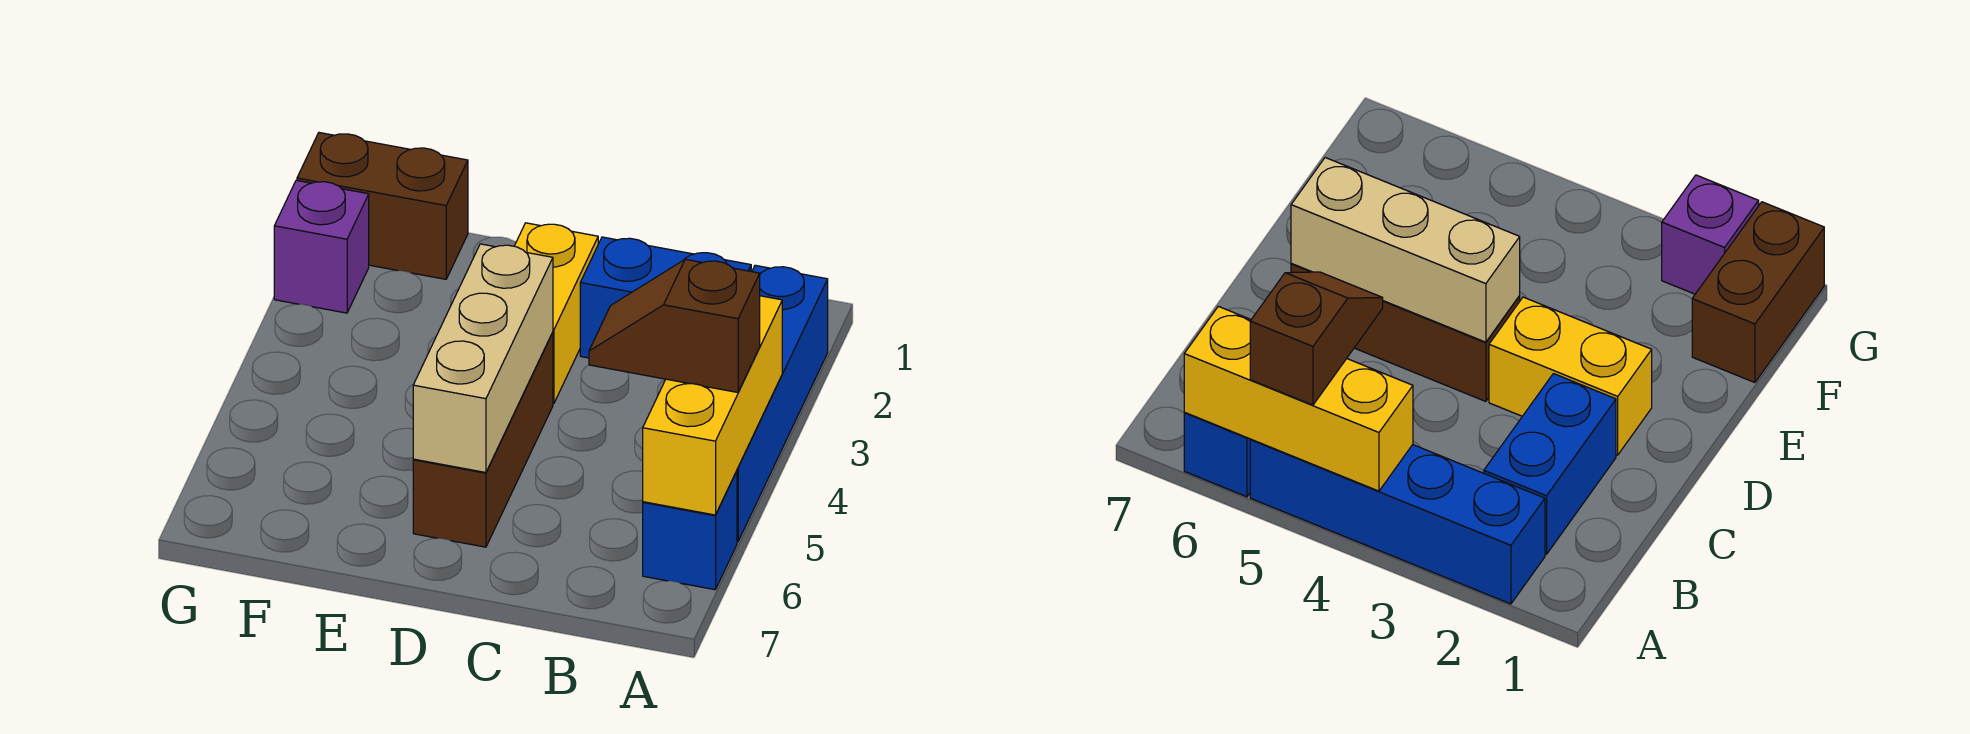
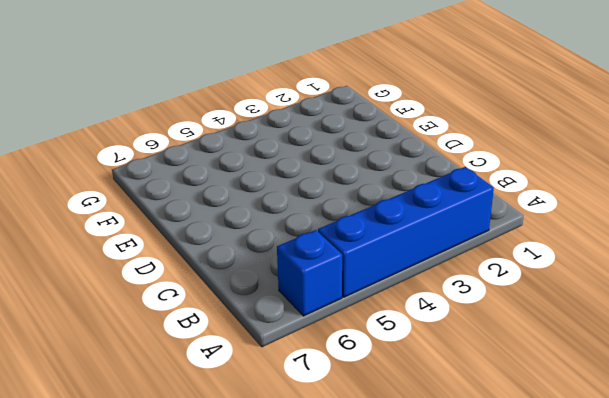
none -> blue 1x2 brick [580,237,751,358]
none -> yellow 1x2 brick [515,223,598,404]

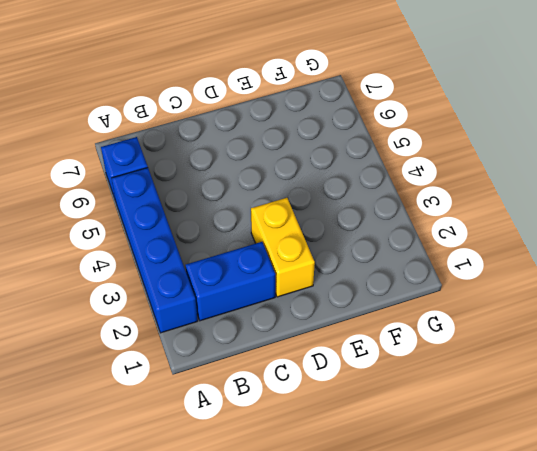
none -> brown 1x3 brick [413,333,553,547]
none -> brown 1x2 brick [297,133,468,279]

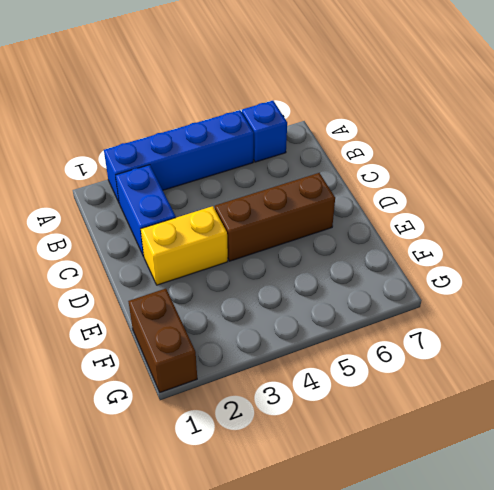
none -> purple 1x1 brick [274,180,369,313]
none -> yellow 1x3 brick [643,296,782,515]

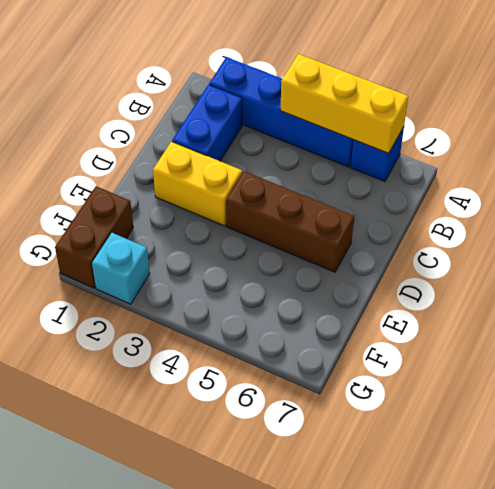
cyan 1x1 brick [92,233,150,304] -> purple 1x1 brick [274,180,369,313]
none -> tan 1x3 brick [413,244,553,472]
none -> brown 1x2 slope [589,259,760,392]

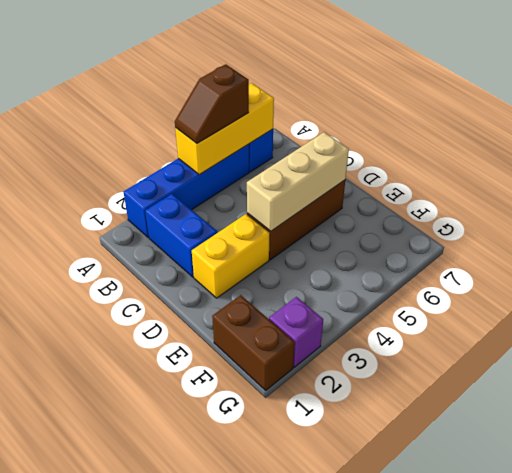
brown 1x2 slope [175,64,249,143] -> brown 1x2 slope turned to [589,259,760,392]

